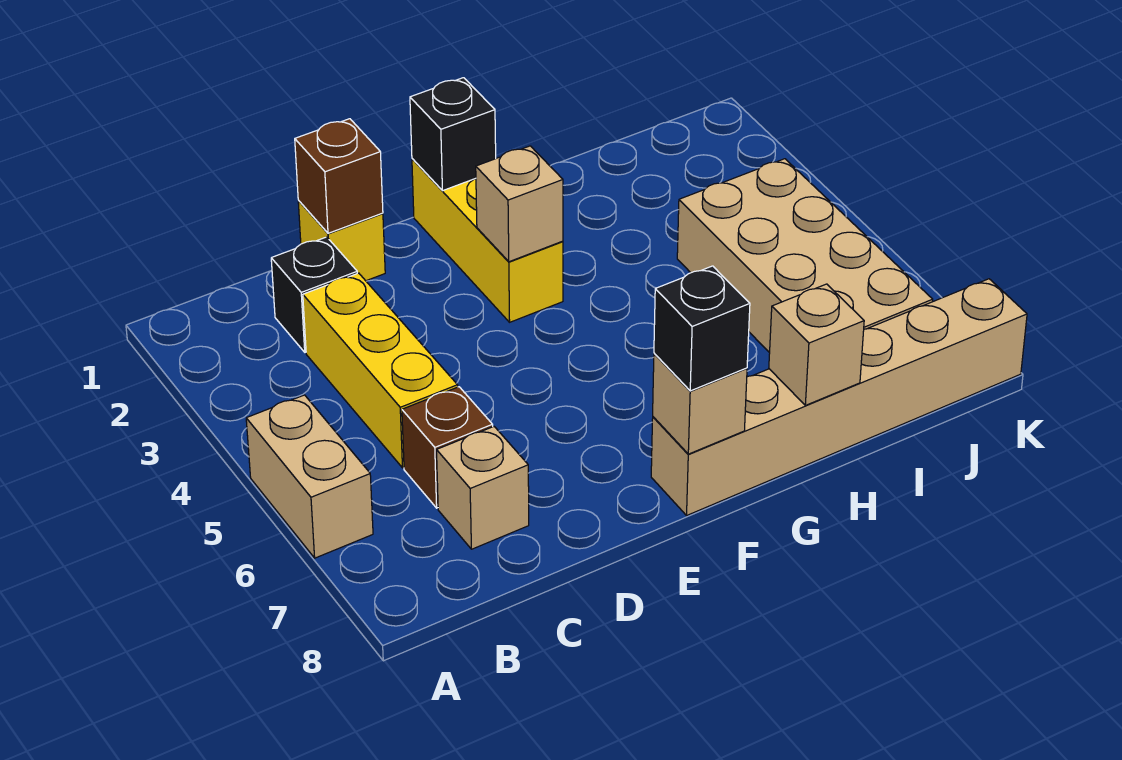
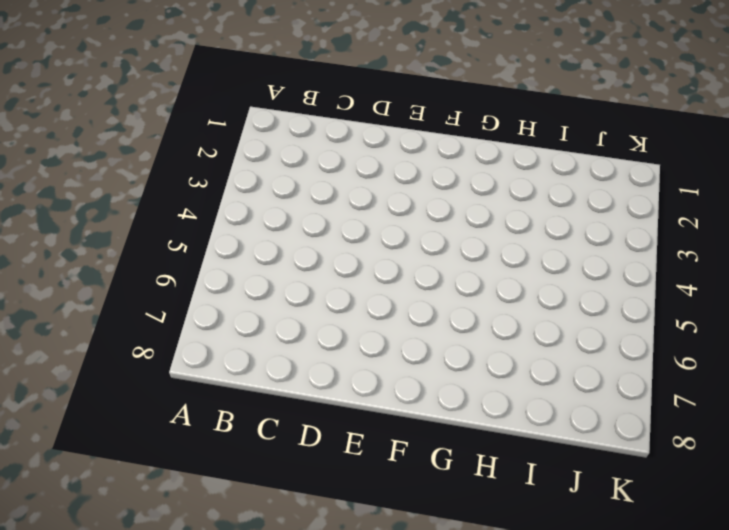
none -> tan 1x2 brick [246,395,373,558]
none -> black 1x1 brick [271,237,357,352]
none -> yellow 1x3 brick [303,273,458,468]

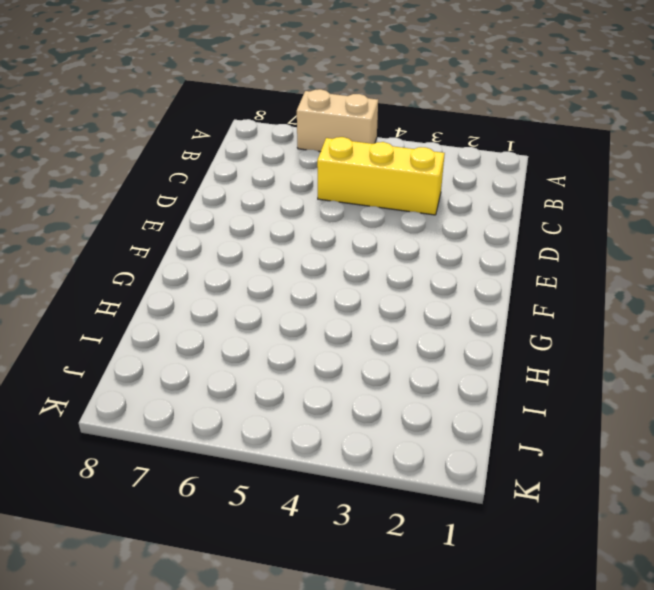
none -> black 1x1 brick [271,237,357,352]
none -> brown 1x1 brick [402,387,493,508]
none -> tan 1x1 brick [437,427,529,549]

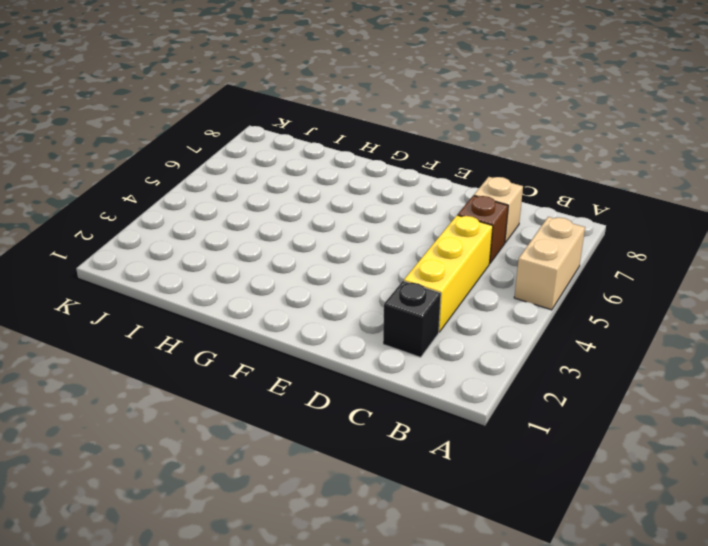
none -> yellow 1x1 brick [298,201,385,281]
none -> yellow 1x3 brick [412,159,563,322]
none -> tan 1x6 brick [651,279,1027,515]

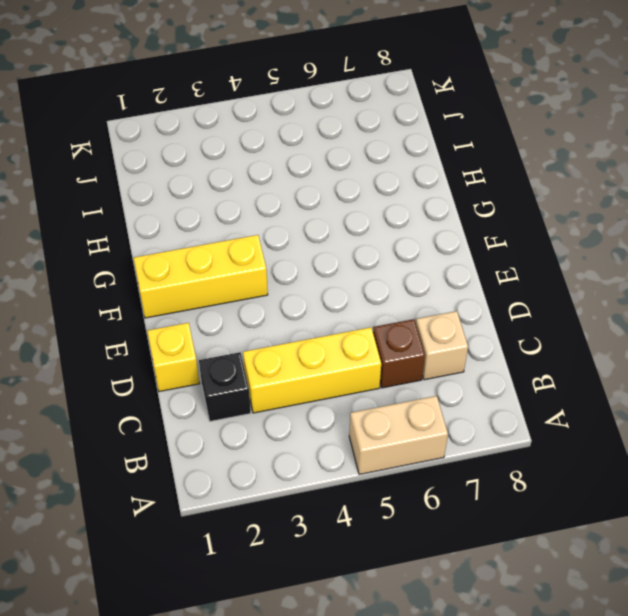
none -> tan 1x6 brick [651,279,1027,515]
none -> tan 2x4 brick [677,159,933,353]
none -> brown 1x1 brick [295,119,383,233]

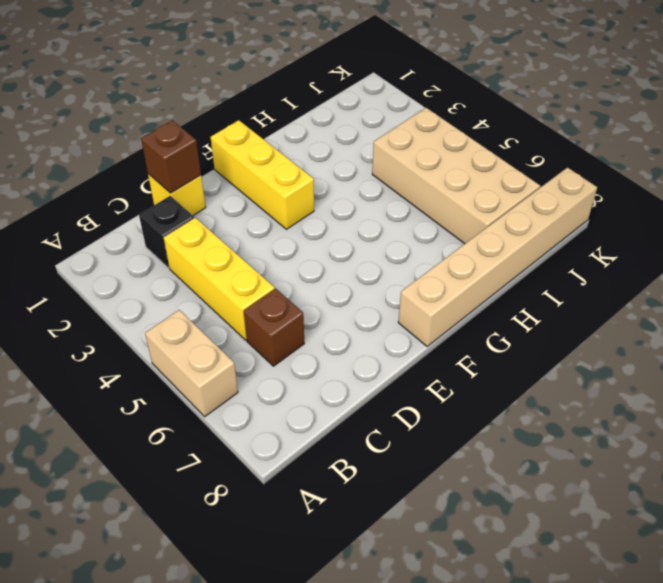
none -> tan 1x1 brick [437,427,529,549]
none -> black 1x1 brick [410,78,496,191]
none -> tan 1x1 brick [476,146,563,262]

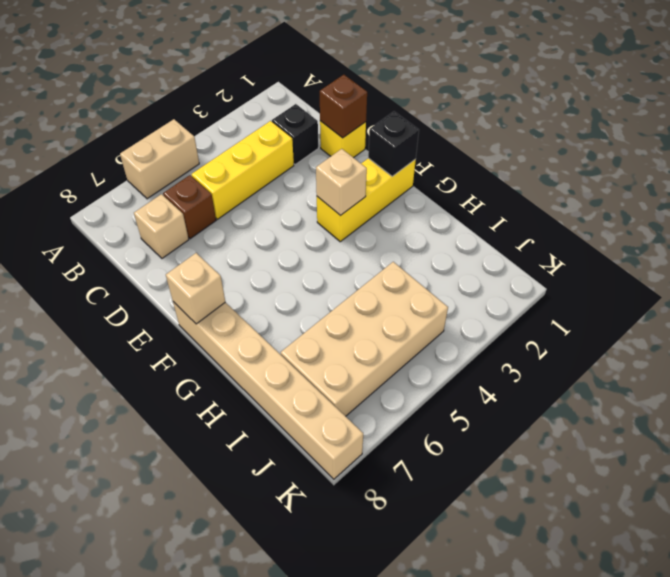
none -> tan 1x1 brick [769,284,864,405]
none -> black 1x1 brick [654,266,750,391]

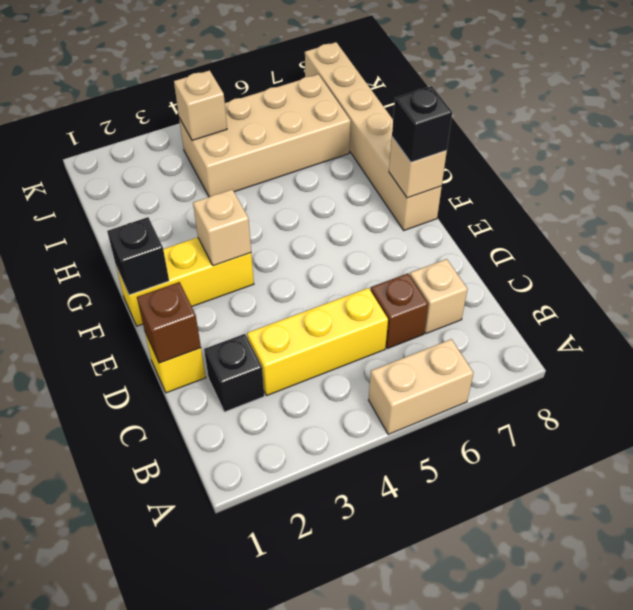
tan 1x1 brick [174,70,227,140] -> tan 1x1 brick moved to [769,284,864,405]

